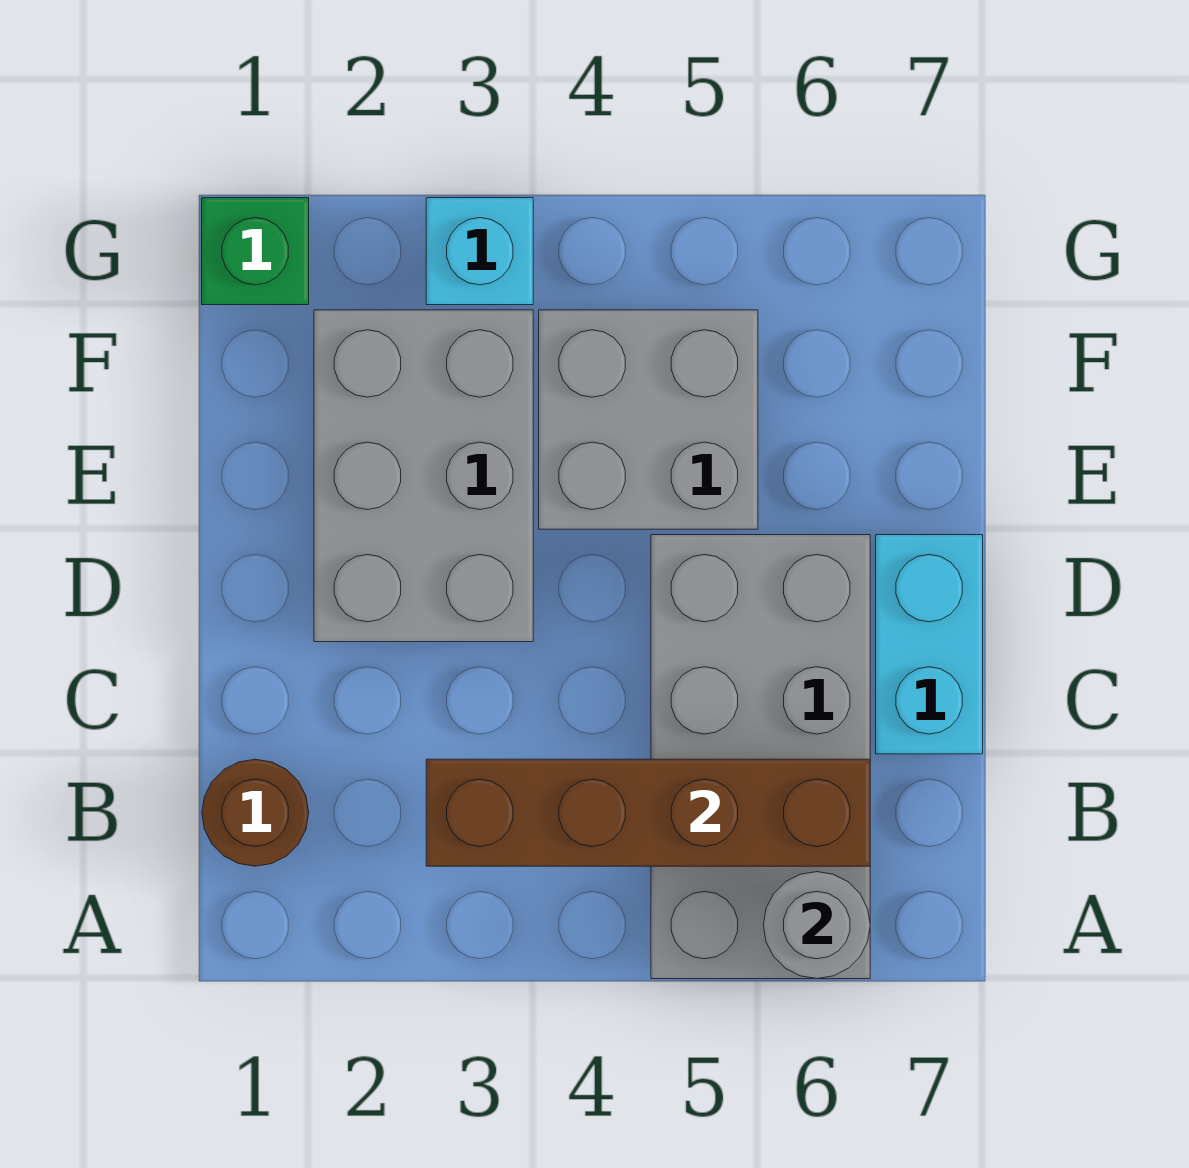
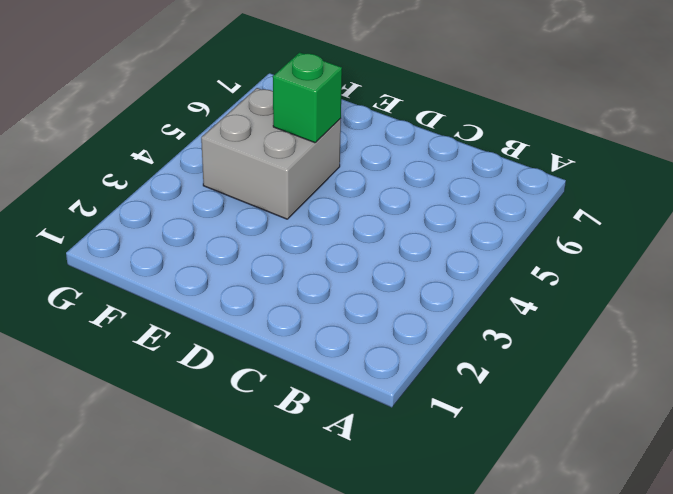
green 1x1 brick [273,52,342,143] -> green 1x1 brick moved to [202,198,309,305]
none -> grey 2x4 brick [651,535,870,979]
none -> brown 1x1 round brick [202,759,309,866]

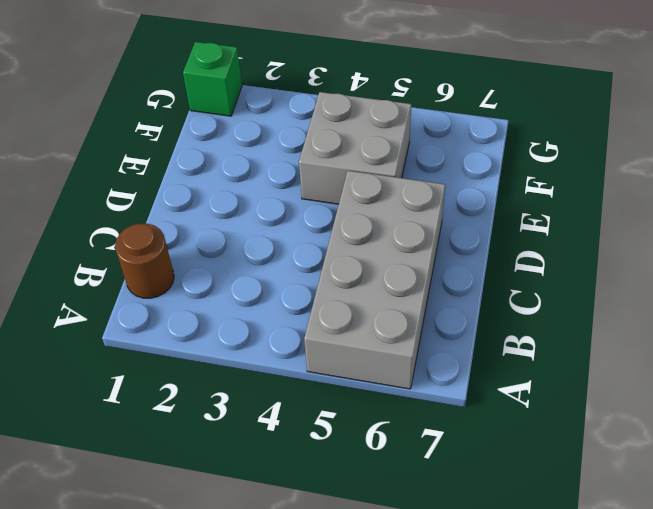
none -> cyan 1x2 brick [876,535,983,754]
none -> grey 2x3 brick [314,310,533,642]

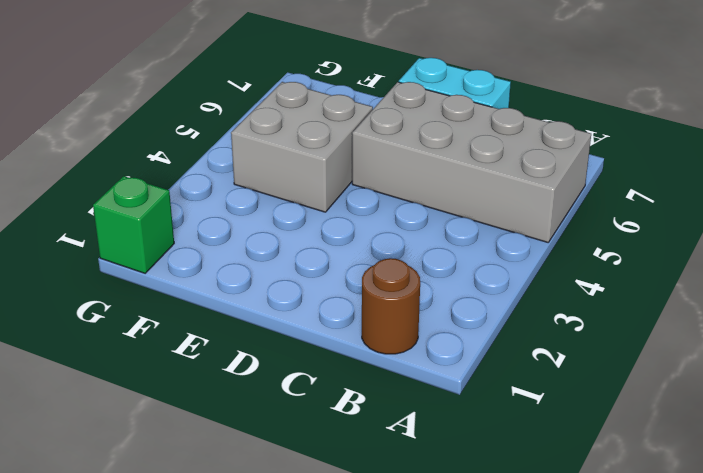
none -> grey 2x3 brick [314,310,533,642]
none -> cyan 1x1 brick [426,198,533,305]

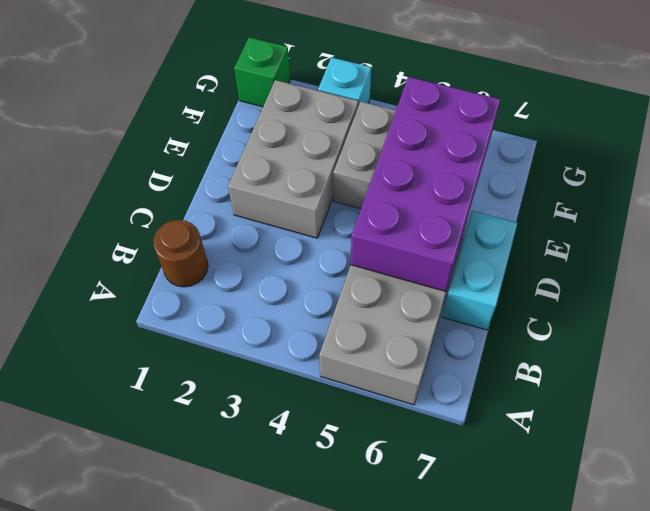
purple 2x4 brick [351,77,501,291] -> none
none -> grey 1x1 round brick [763,872,870,979]
none -> brown 1x4 brick [426,759,870,866]

